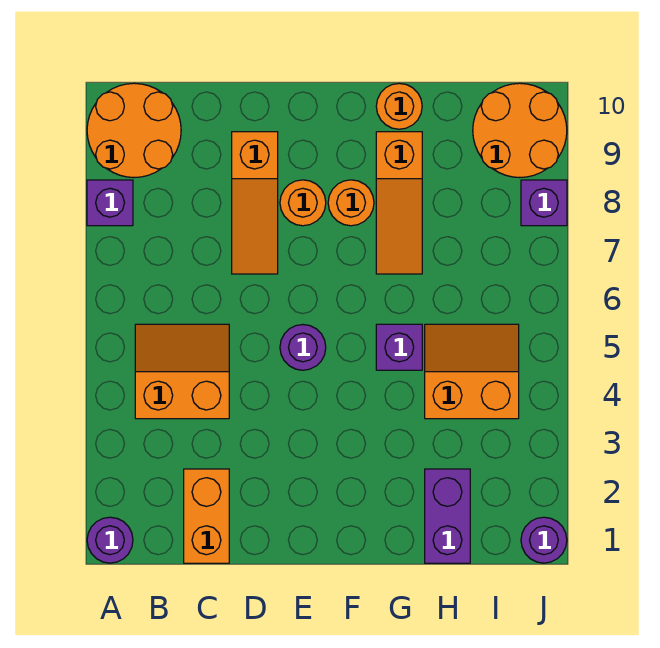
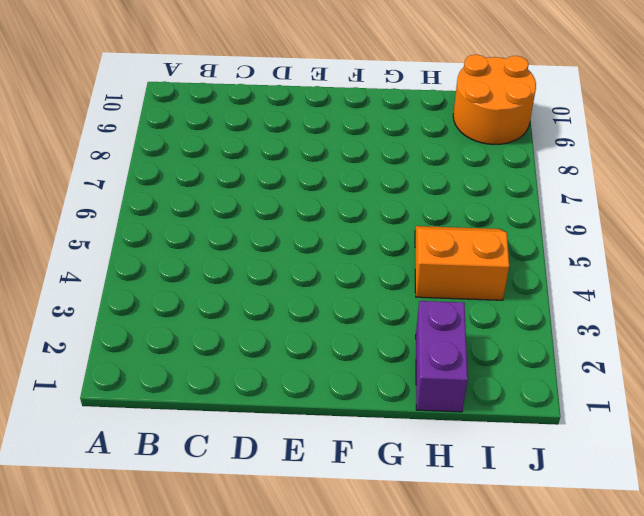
none -> purple 1x1 round brick [87,517,133,563]
none -> purple 1x1 brick [87,180,133,226]
none -> orange 2x2 round brick [87,83,181,178]

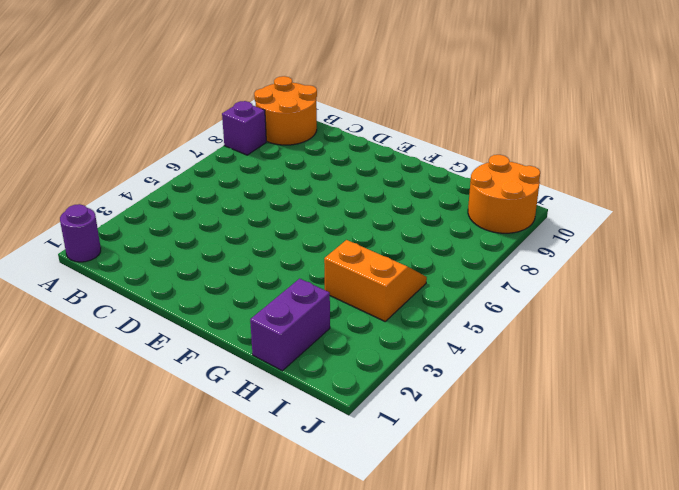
none -> orange 2x2 slope [135,324,229,419]
none -> orange 1x2 brick [184,469,229,563]
none -> orange 1x3 slope [232,132,278,274]

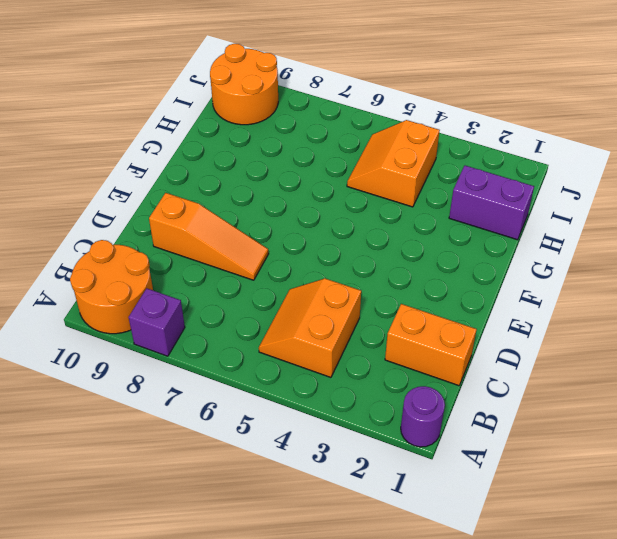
none -> purple 1x1 round brick [280,325,326,370]
none -> orange 1x1 round brick [280,180,326,226]
none -> orange 1x1 round brick [328,180,374,226]

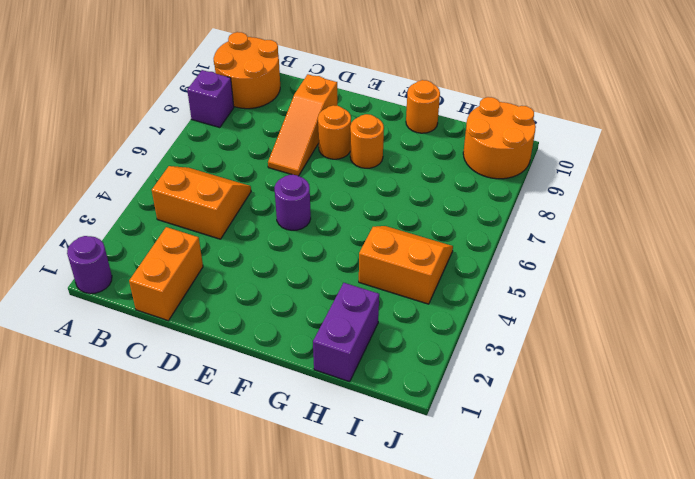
none -> purple 1x1 brick [376,324,422,370]
none -> orange 1x3 slope [376,132,422,274]
none -> purple 1x1 round brick [521,517,567,563]

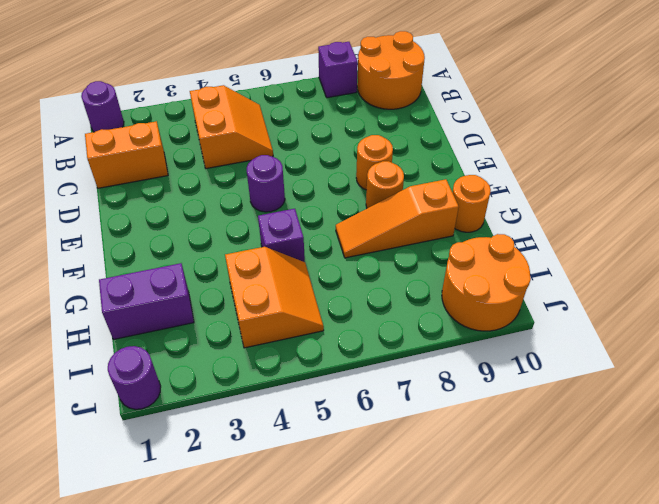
none -> orange 1x3 slope [232,132,278,274]
none -> purple 1x1 brick [521,180,567,226]

